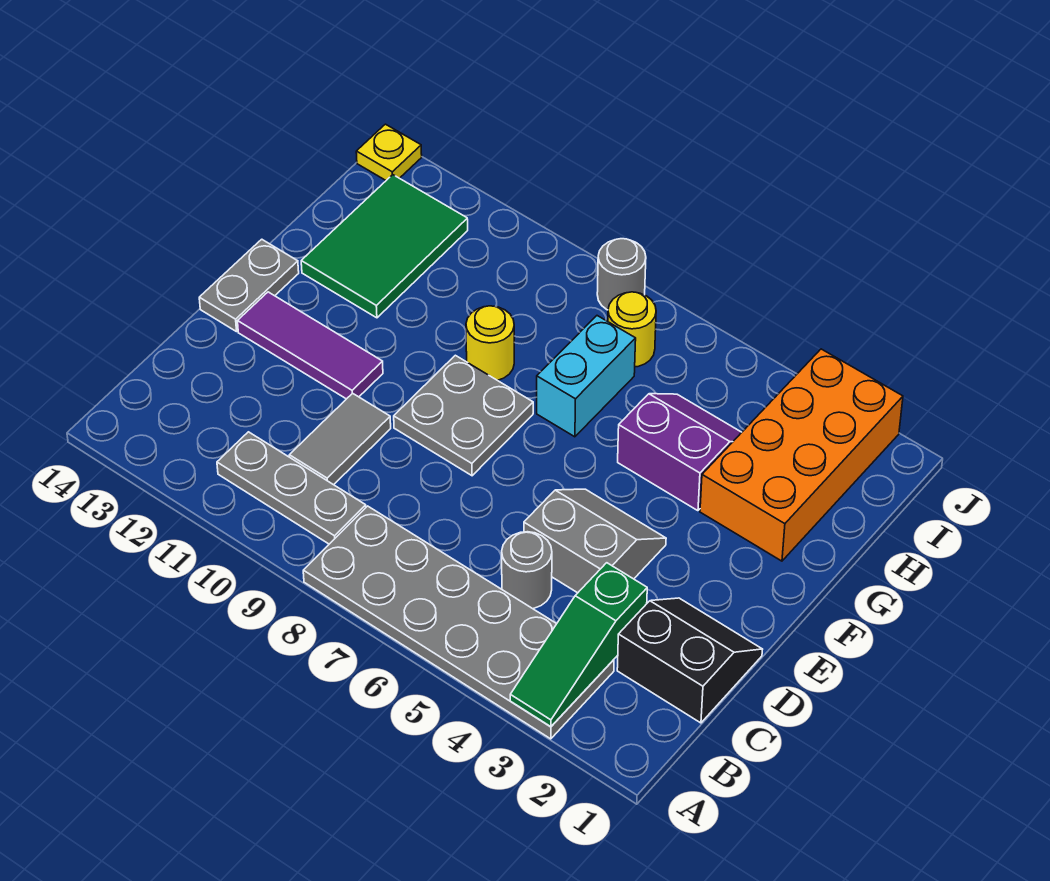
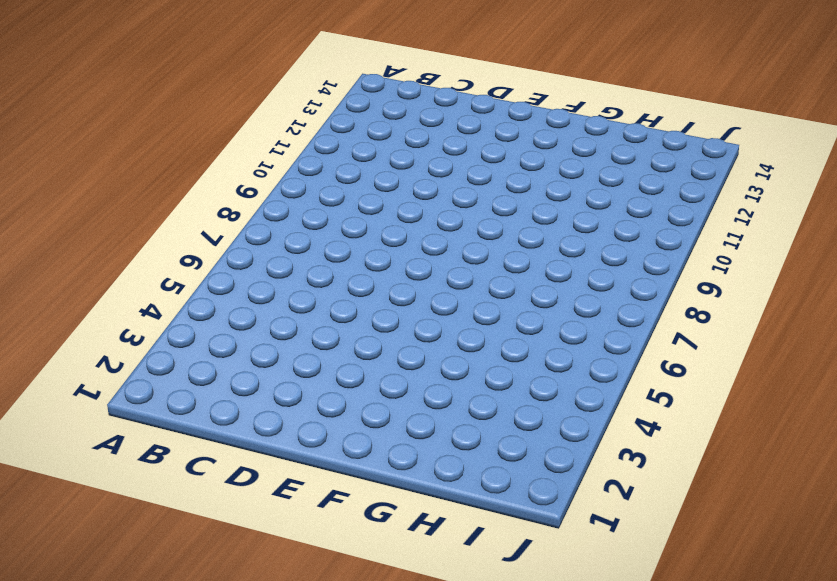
none -> grey 2x6 plate [303,506,614,739]
none -> grey 1x3 plate [217,432,366,544]
none -> black 2x2 slope [617,598,763,723]

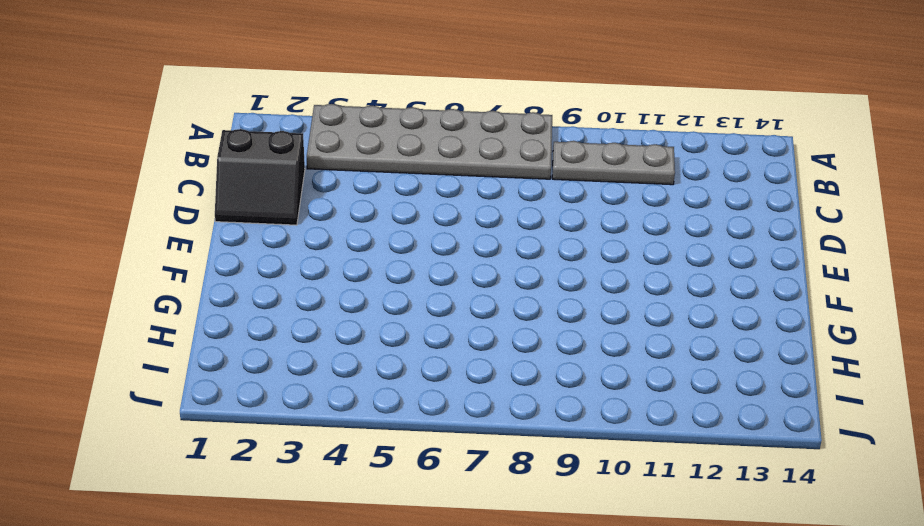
none -> grey 1x1 round brick [502,532,552,609]
none -> grey 1x2 tile [289,393,391,485]
none -> grey 2x2 slope [524,489,666,593]

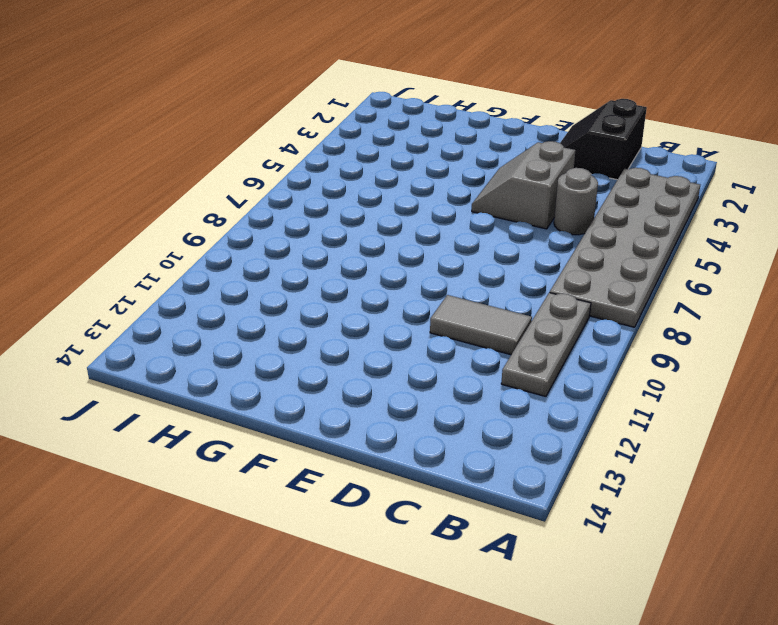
none -> grey 2x2 plate [394,355,533,476]
none -> purple 1x3 tile [238,292,383,399]
none -> grey 1x2 plate [199,239,299,332]

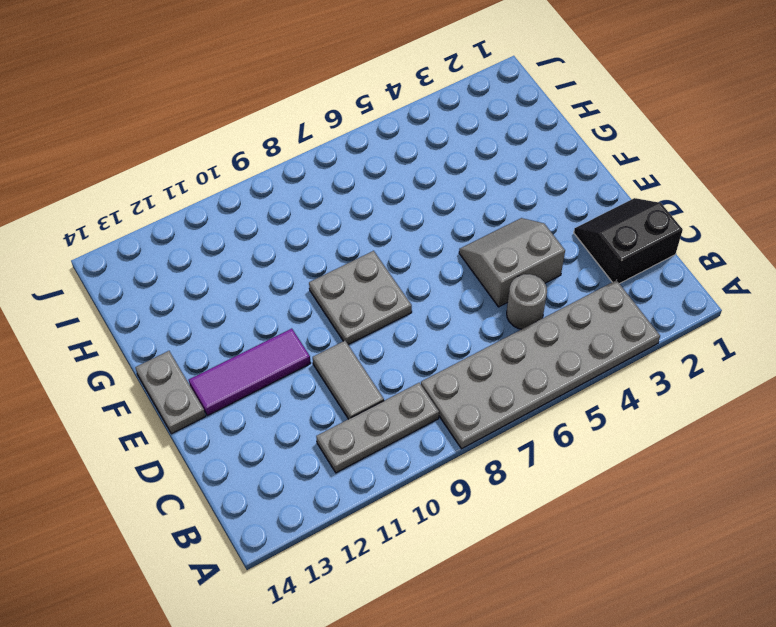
none -> orange 2x4 brick [700,349,903,561]
none -> purple 2x2 slope [618,394,742,511]
none -> cyan 1x2 brick [537,316,636,437]

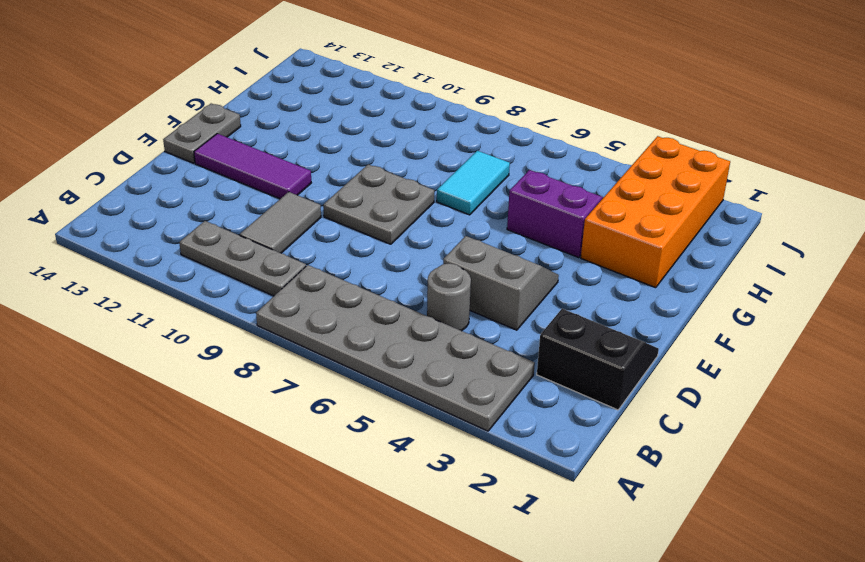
cyan 1x2 tile [437,151,510,215] -> cyan 1x2 brick [537,316,636,437]
none -> yellow 1x1 round brick [466,306,514,380]
none -> green 2x3 tile [301,175,468,318]
none -> yellow 1x1 round brick [608,292,656,367]

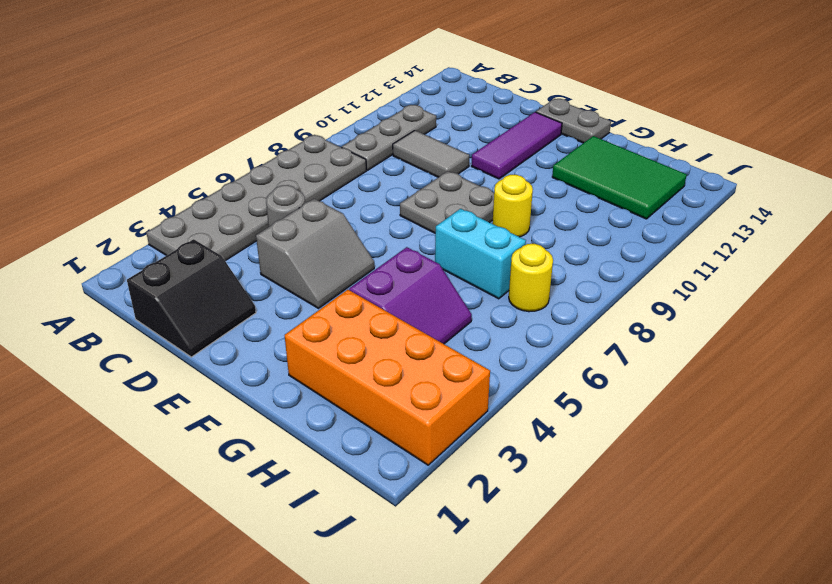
none -> grey 1x1 round brick [597,239,646,310]
none -> yellow 1x1 plate [356,124,422,180]
none -> green 1x3 slope [510,563,647,727]

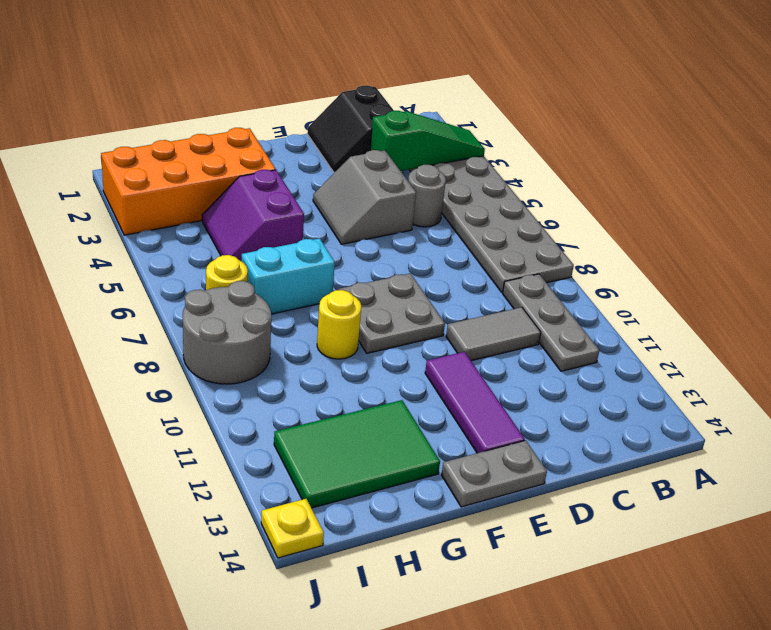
grey 2x2 round brick [183,281,271,384] -> grey 1x1 round brick [597,239,646,310]

